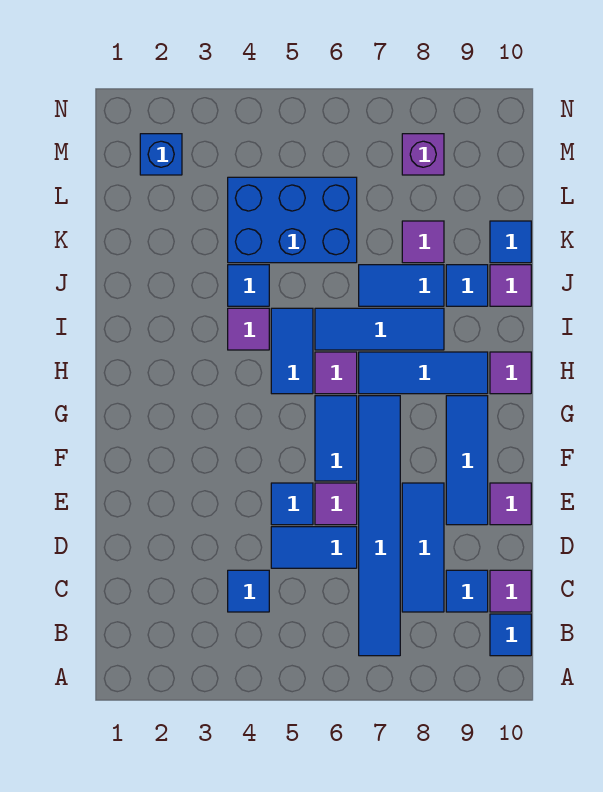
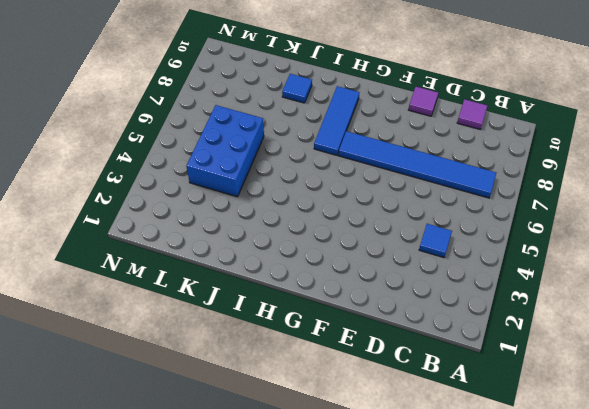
none -> blue 1x1 tile [490,614,531,656]
none -> blue 1x3 tile [402,483,444,612]
none -> blue 1x1 tile [446,570,488,612]

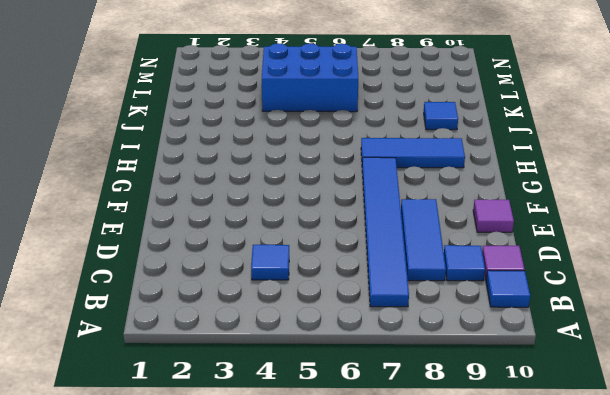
none -> blue 1x2 tile [271,527,357,568]
none -> blue 1x1 tile [271,483,313,525]
none -> purple 1x1 tile [315,483,357,525]

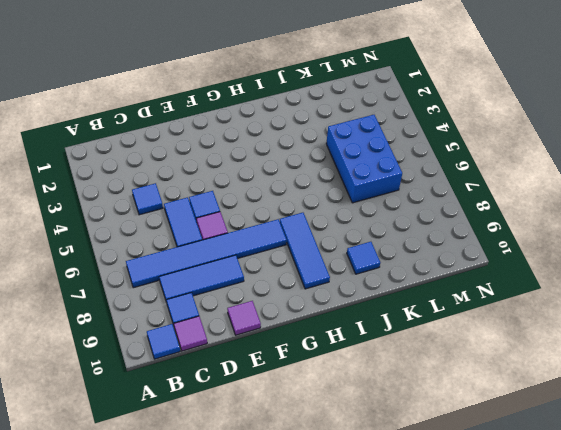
none -> blue 1x3 tile [446,396,488,525]
none -> blue 1x2 tile [315,396,357,481]
none -> blue 1x2 tile [271,308,313,394]

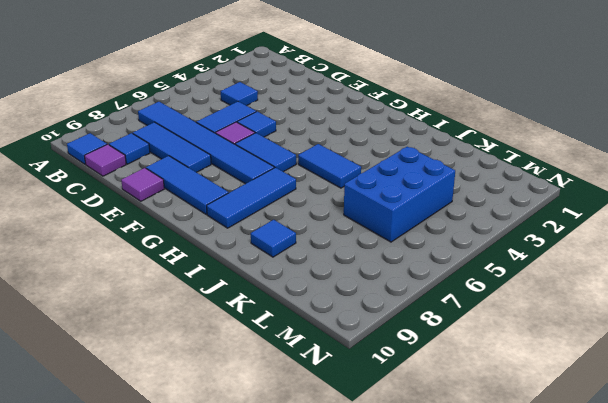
none -> purple 1x1 tile [315,352,357,394]
none -> purple 1x1 tile [490,352,531,394]
none -> purple 1x1 tile [228,308,269,350]

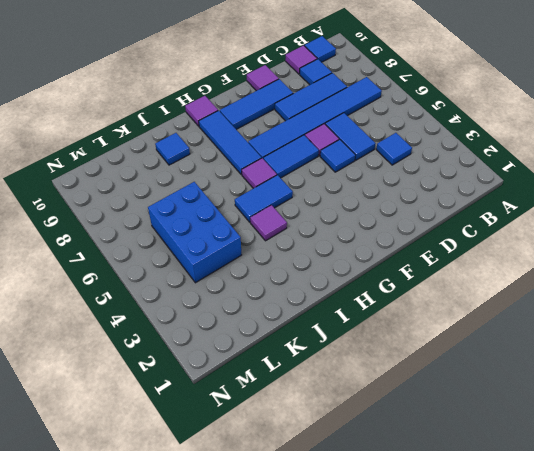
none -> blue 1x3 tile [315,308,444,350]
none -> blue 1x1 tile [228,265,269,306]
none -> blue 1x2 tile [359,265,444,306]

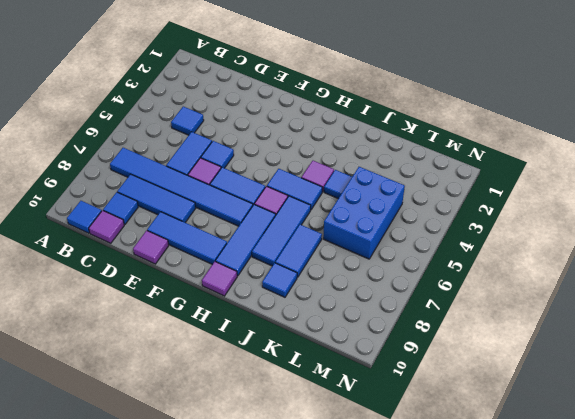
none -> purple 1x1 tile [490,265,531,306]
none -> purple 1x1 tile [402,221,444,263]
none -> blue 1x1 tile [490,221,531,263]

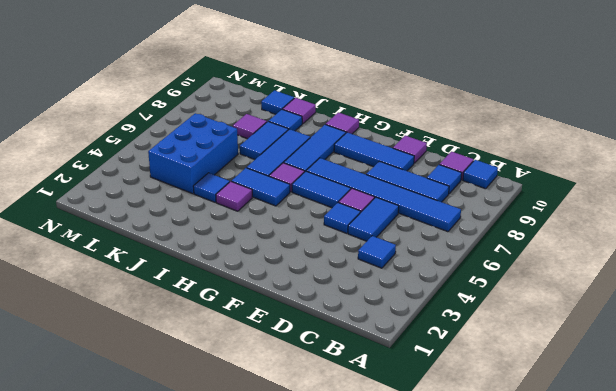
none -> blue 1x1 brick [140,134,182,175]
none -> purple 1x1 brick [402,134,444,175]

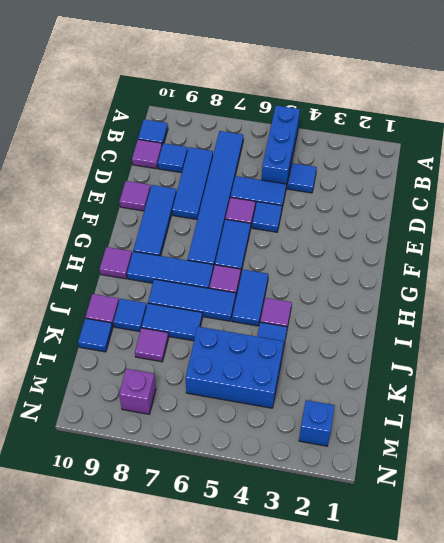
blue 1x3 brick [262,106,300,187] -> none

